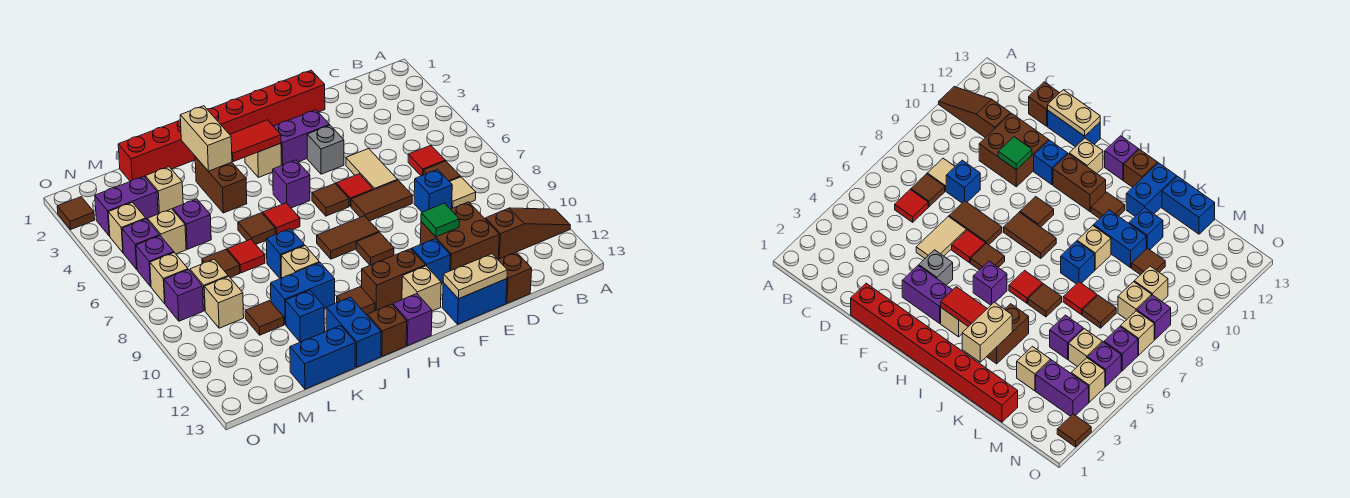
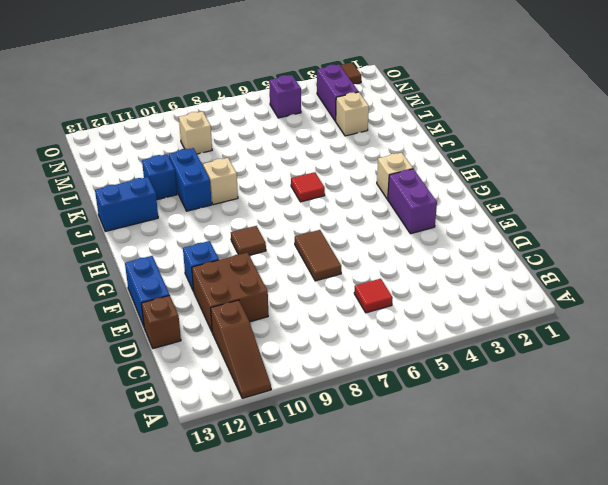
none -> brown 1x1 tile [423,161,460,182]
none -> tan 1x1 tile [450,177,476,208]
none -> blue 1x1 brick [414,169,452,212]
none -> red 1x8 brick [118,70,325,181]

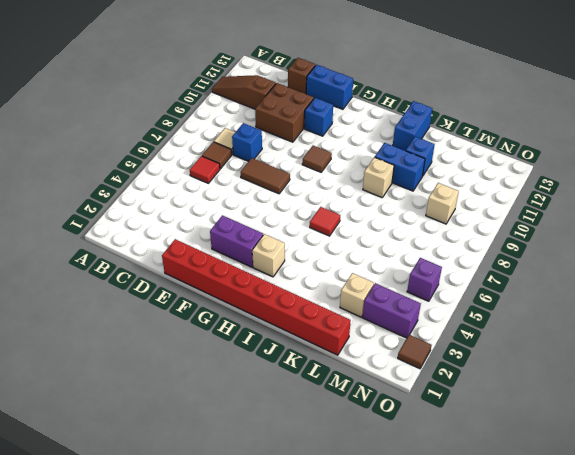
none -> tan 1x2 tile [346,149,397,190]
none -> grey 1x1 brick [307,125,344,174]
none -> red 1x1 tile [336,174,373,206]
none -> brown 1x1 tile [312,184,349,216]

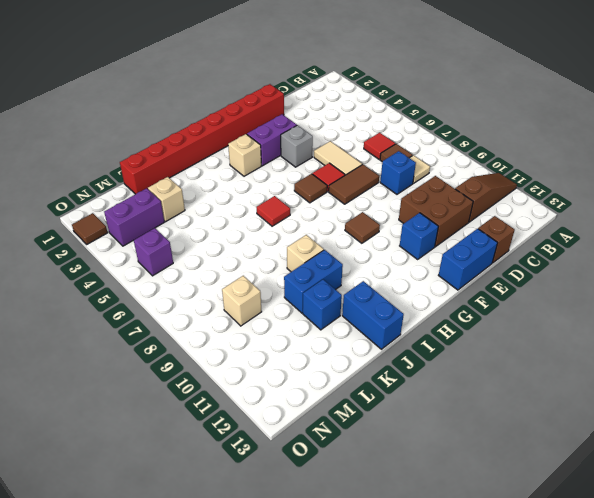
none -> brown 1x2 tile [317,216,379,259]
none -> brown 1x2 brick [362,249,425,310]
none -> tan 1x1 brick [402,266,441,311]
none -> purple 1x1 brick [273,160,310,208]

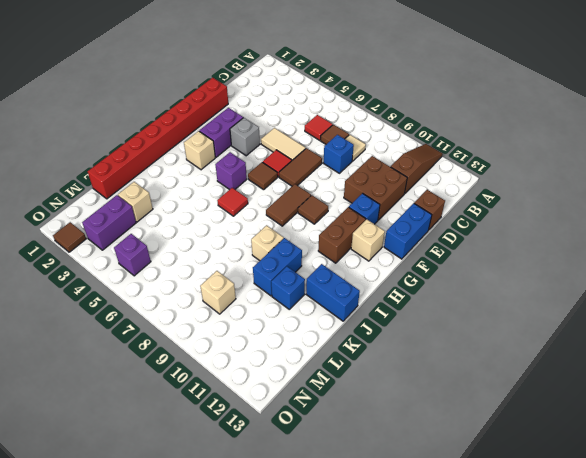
none -> purple 1x1 brick [393,294,432,346]
none -> brown 1x1 tile [337,287,375,315]
none -> brown 1x1 brick [367,304,407,356]
none -> brown 1x2 brick [195,157,247,213]

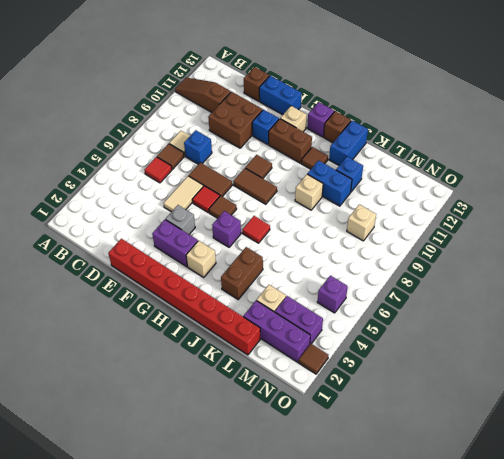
purple 1x3 brick [243,301,310,362] -> none
none -> brown 1x1 tile [238,213,275,244]
none -> blue 1x1 brick [266,229,304,279]
none -> red 1x1 tile [227,239,265,273]
none -> blue 1x2 brick [290,326,355,389]

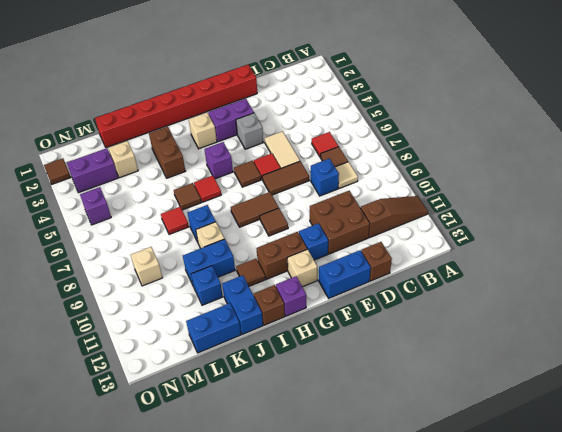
none -> purple 1x1 brick [173,199,211,249]
none -> brown 1x1 tile [202,249,240,277]
none -> brown 1x1 tile [245,301,284,335]
none -> tan 1x1 brick [148,209,186,254]

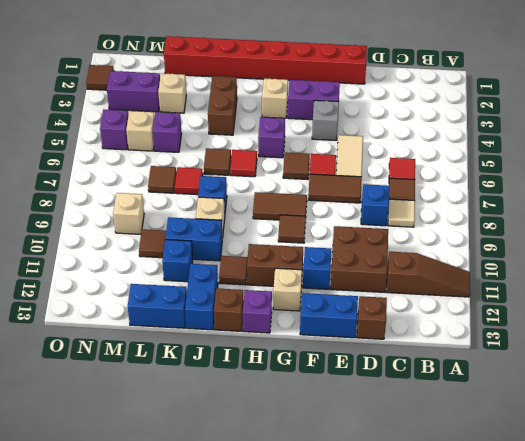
none -> tan 1x1 brick [190,259,228,311]
none -> tan 1x1 brick [108,202,146,252]
none -> purple 1x1 brick [136,236,174,286]
none -> tan 1x1 brick [150,253,188,304]

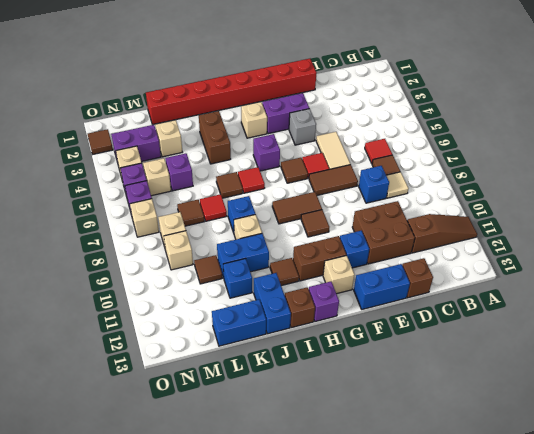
none -> purple 1x1 brick [164,270,203,321]
none -> green 1x1 tile [421,203,459,237]
none -> tan 1x2 plate [443,254,507,299]
none -> red 1x2 tile [230,120,281,161]

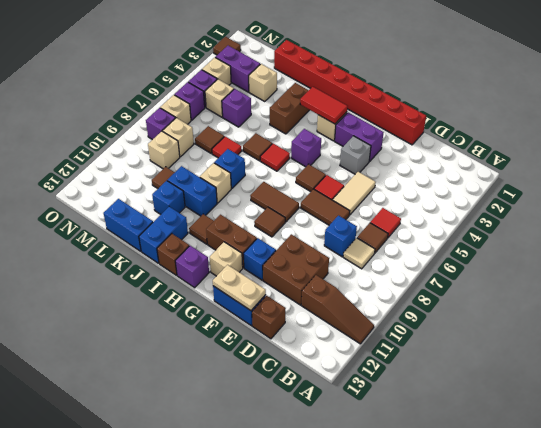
none -> green 1x1 tile [421,203,459,237]
none -> tan 1x2 brick [180,106,232,171]

